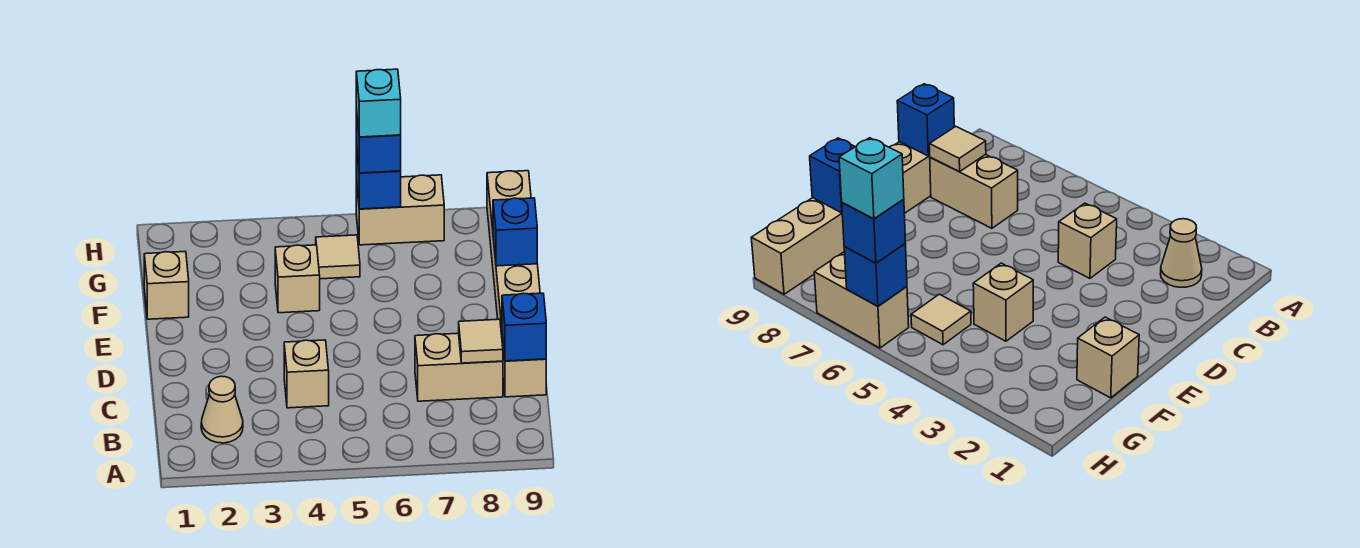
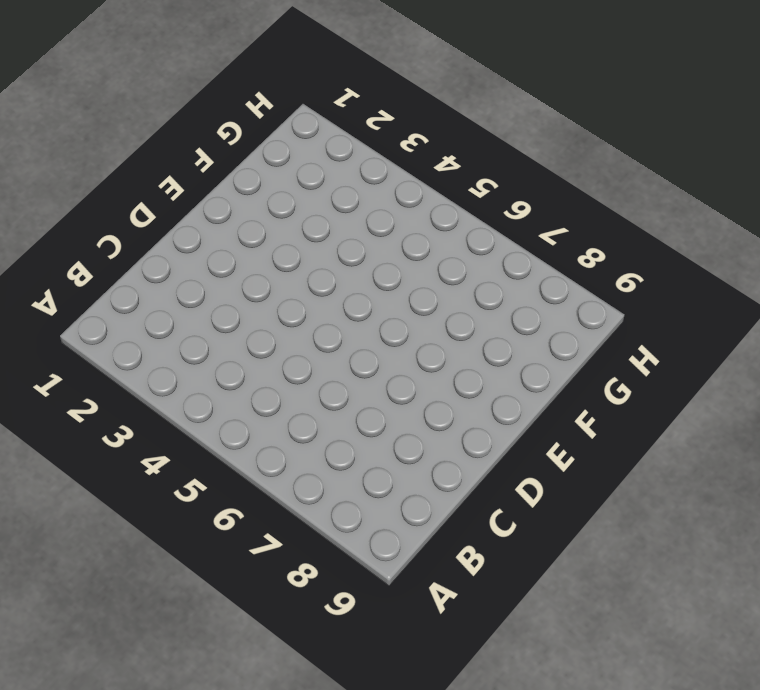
none -> tan 1x1 cone [201,376,243,443]
none -> tan 1x1 brick [284,340,329,408]
none -> tan 1x2 brick [415,333,503,401]

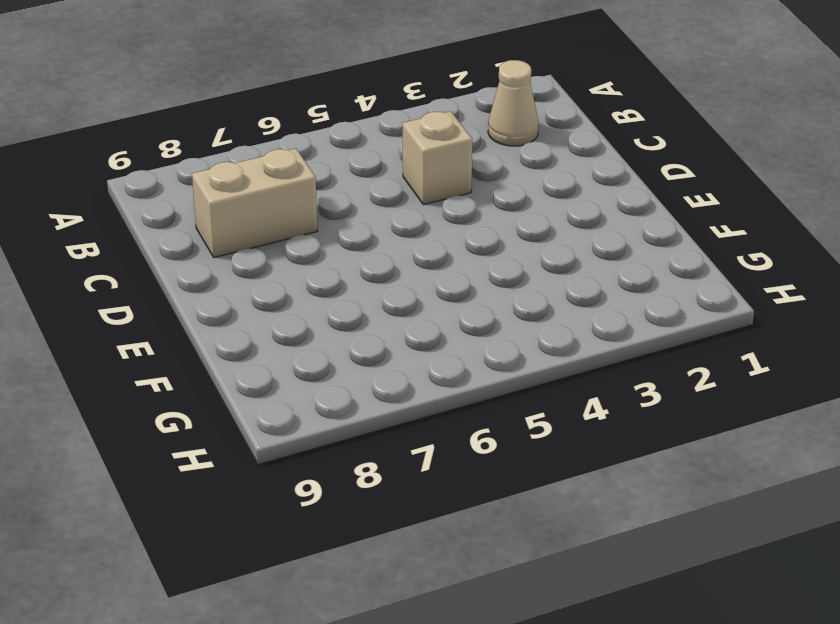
none -> tan 1x6 brick [487,171,546,397]
none -> tan 1x1 brick [144,252,189,319]
none -> tan 1x1 brick [275,245,320,313]

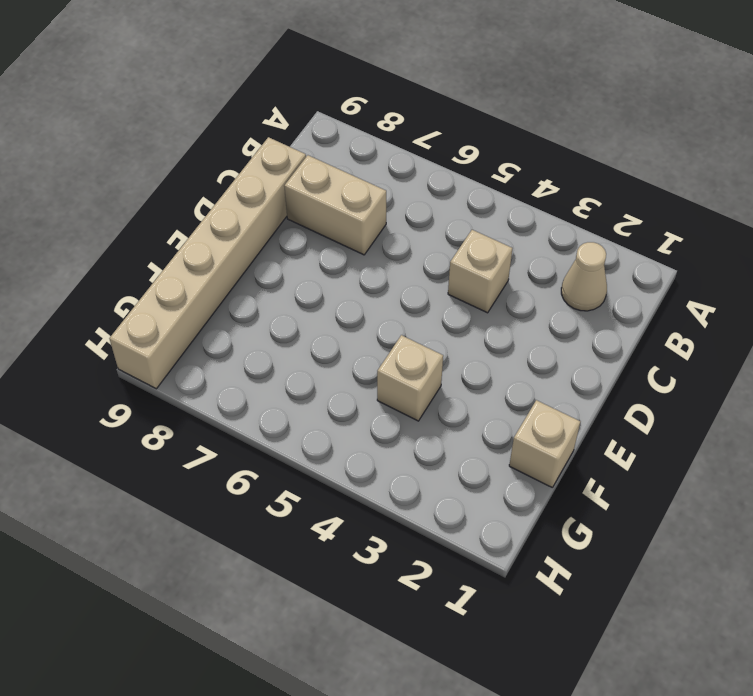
none -> tan 1x1 tile [316,235,360,279]
none -> tan 1x2 brick [356,175,444,245]
none -> tan 1x1 tile [459,319,503,363]

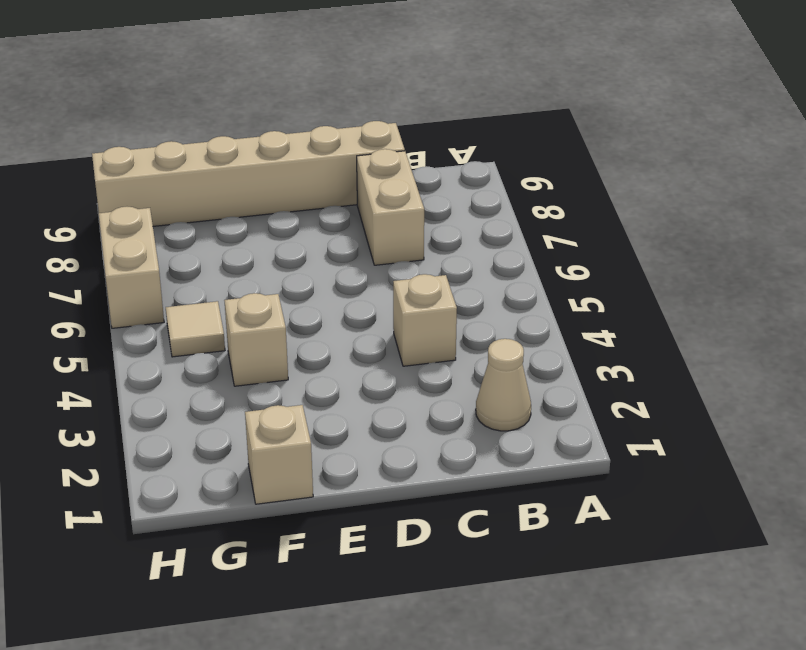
none -> tan 1x1 tile [459,319,503,363]
none -> blue 1x1 brick [502,293,546,361]
none -> blue 1x1 brick [493,198,537,266]

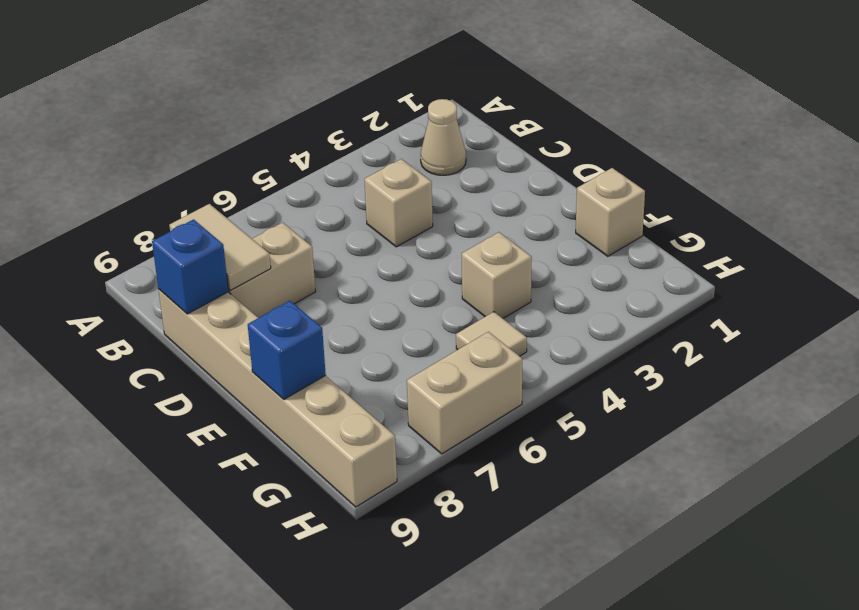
tan 1x2 tile [169,204,271,290] -> tan 1x1 tile [459,319,503,363]
none -> blue 1x1 brick [356,145,401,209]
none -> blue 1x1 brick [356,109,401,173]
none -> cyan 1x1 brick [356,69,401,137]

